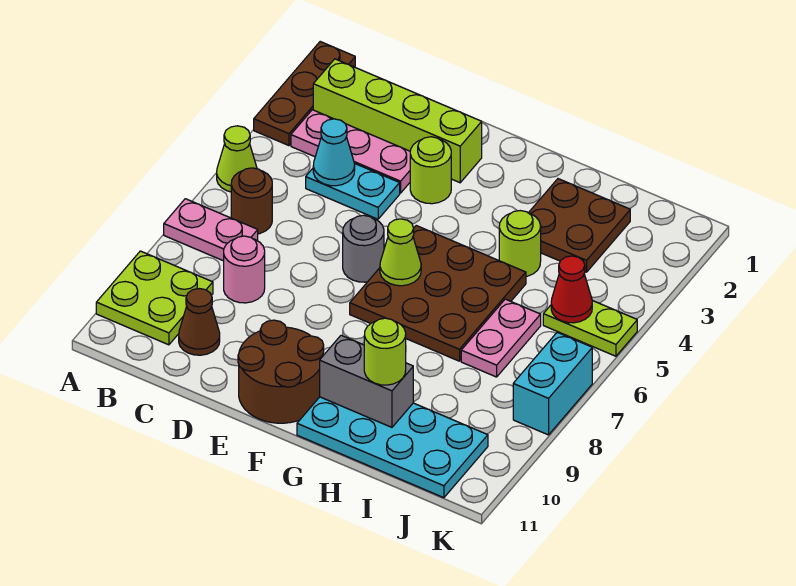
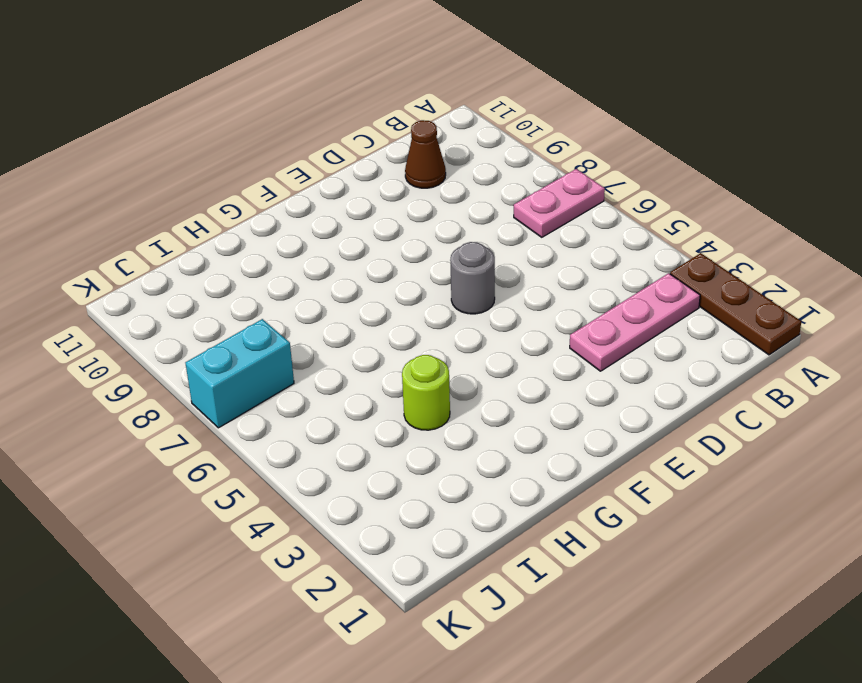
cyan 1x2 brick [185,319,294,428] -> cyan 1x2 brick turned to [513,332,592,435]
none -> lime 1x1 cone [217,126,257,192]
none -> lime 2x2 plate [96,251,213,345]
none -> lime 1x4 brick [313,59,482,183]

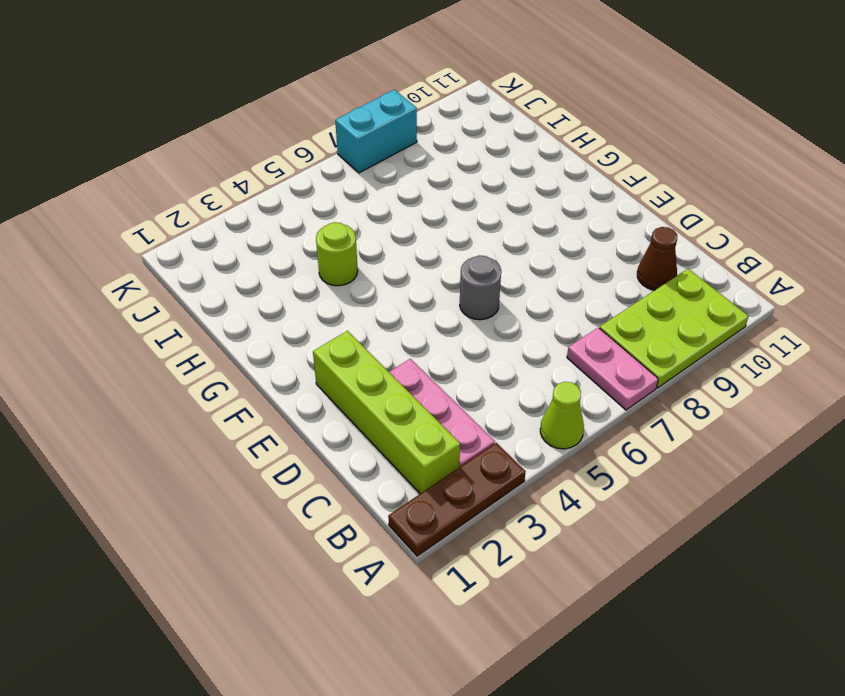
lime 2x3 plate [600,269,749,388] -> lime 2x2 plate [96,251,213,345]
none -> brown 1x1 round brick [231,168,272,234]
none -> cyan 1x2 plate [306,164,400,219]
none -> pink 1x1 round brick [224,236,265,303]

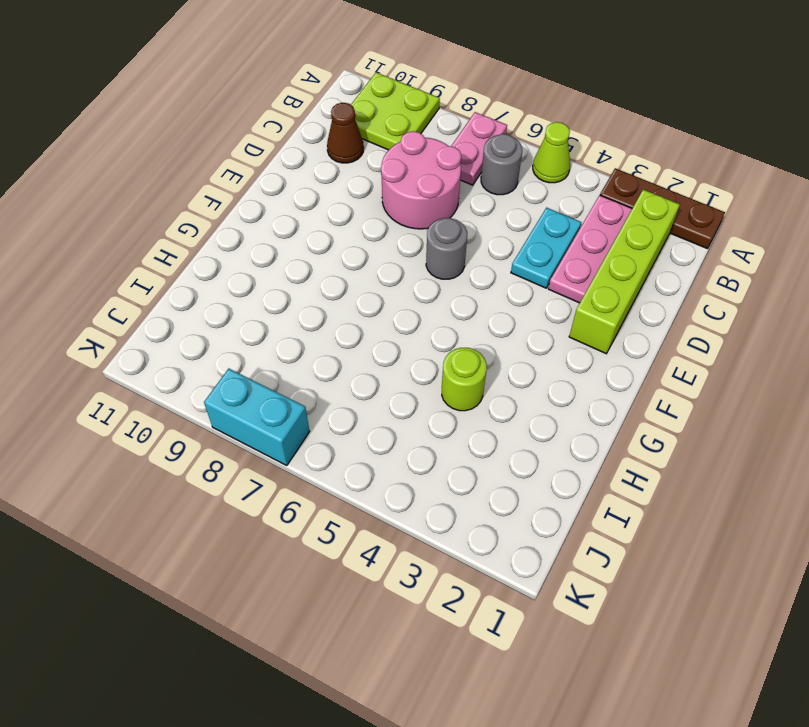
grey 1x1 round brick [481,134,522,195] -> brown 1x1 round brick [231,168,272,234]
pink 2x2 round brick [381,131,461,229] -> pink 1x1 round brick [224,236,265,303]
none -> lime 1x1 round brick [410,137,451,204]
none -> brown 2x2 round brick [238,320,324,423]
none -> brown 3x3 plate [350,226,526,361]

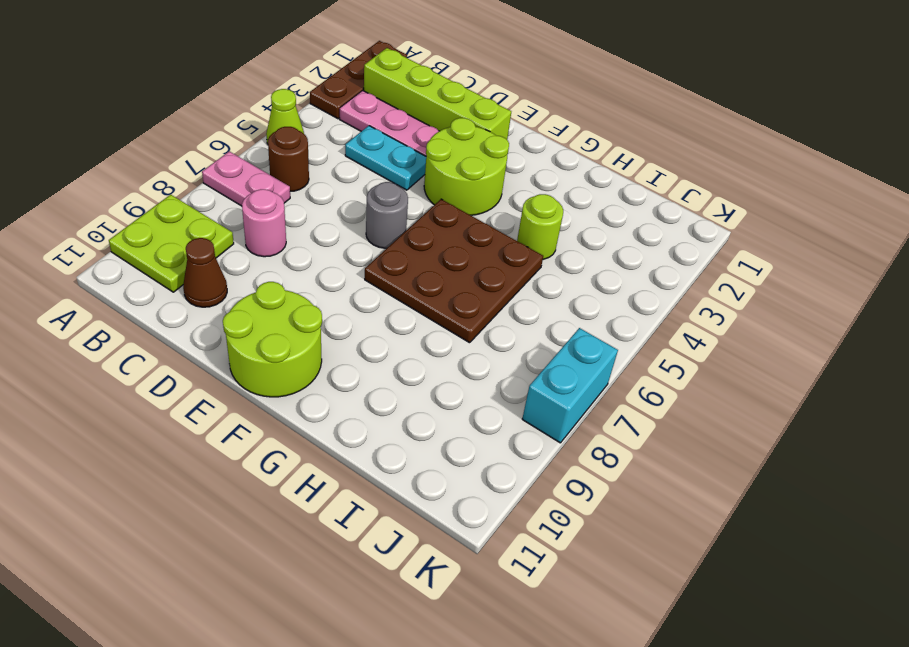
lime 2x2 round brick [424,118,509,215] -> lime 1x1 round brick [410,137,451,204]
lime 2x2 round brick [223,282,322,397] -> brown 2x2 round brick [238,320,324,423]
none -> cyan 2x4 plate [297,397,488,498]
none -> brown 2x2 plate [529,179,630,272]
none -> pink 1x2 plate [461,299,541,377]

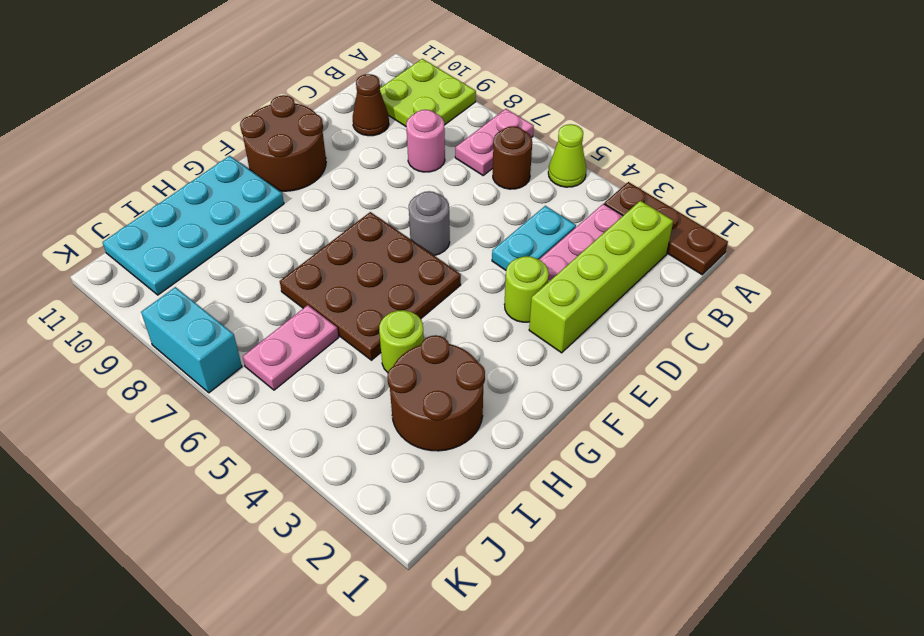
brown 2x2 round brick [387,335,485,451] -> brown 2x2 plate [529,179,630,272]
pink 1x2 plate [243,305,338,390] -> pink 1x2 plate turned to [461,299,541,377]
none -> lime 1x2 plate [543,300,637,356]
none -> cyan 1x1 cone [313,119,355,186]
none -> lime 1x1 cone [380,219,421,286]

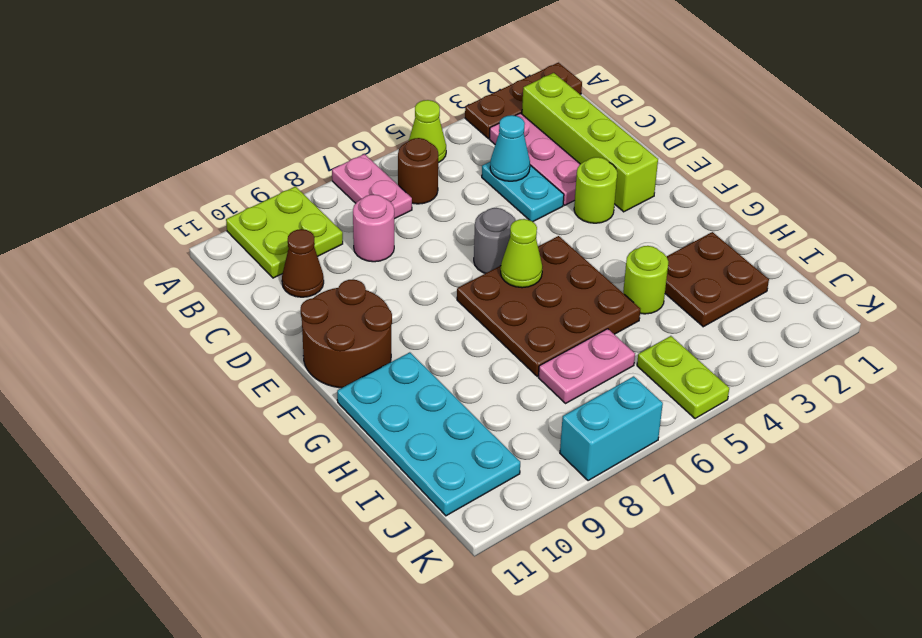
none -> grey 1x2 brick [320,335,413,427]
none -> red 1x1 cone [551,256,592,323]
none -> lime 1x1 round brick [364,318,406,385]

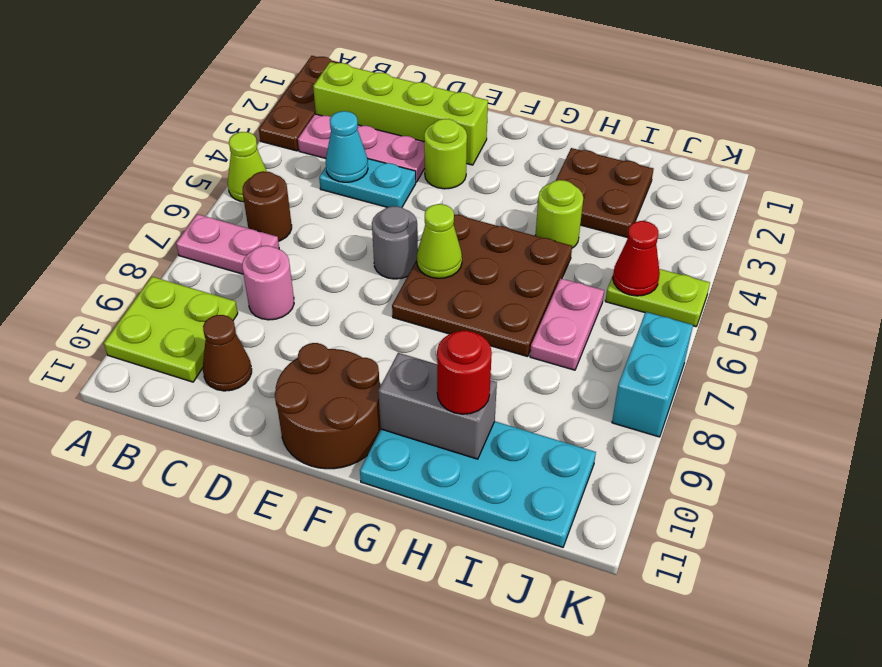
red 1x1 round brick [437,331,492,414] -> lime 1x1 round brick [364,318,406,385]

